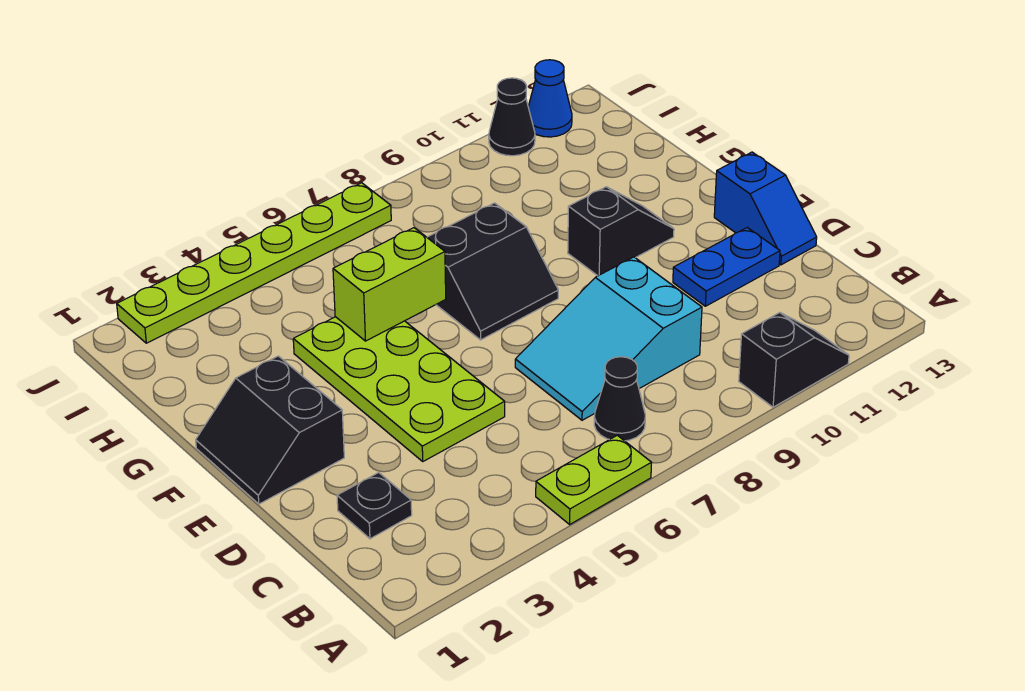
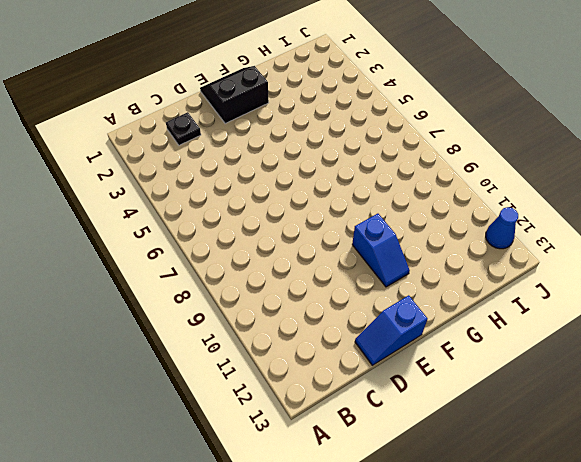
blue 1x2 slope [352,214,410,287] -> black 1x2 slope [568,187,674,276]
none -> lime 1x2 plate [536,435,652,524]
none -> black 1x2 slope [739,313,849,407]
none -> black 1x1 cone [594,357,645,441]

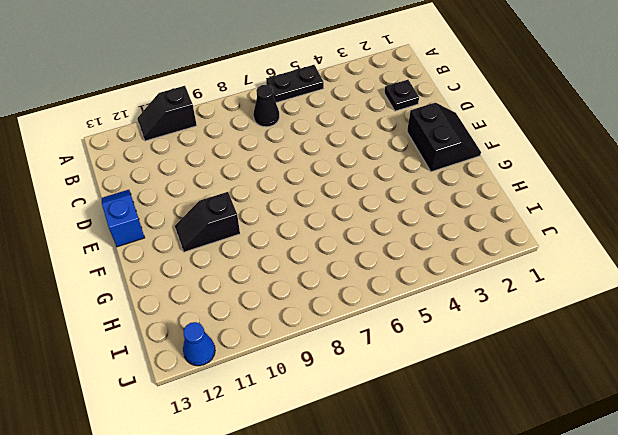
black 1x2 plate [266,65,324,103] -> lime 1x2 plate [536,435,652,524]
none -> cyan 2x3 slope [515,257,702,420]
none -> lime 2x4 plate [293,317,505,461]
none -> blue 1x2 plate [673,228,780,306]

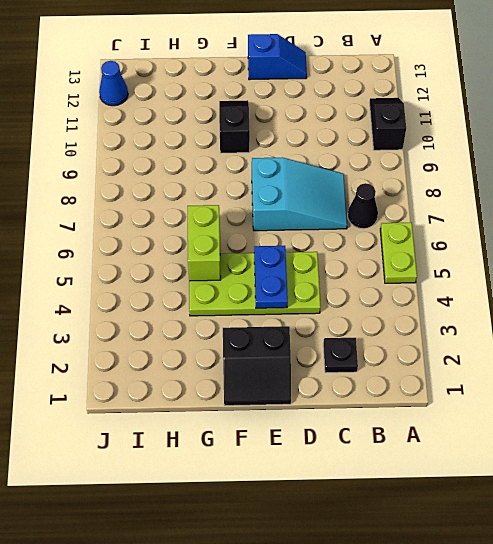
cyan 2x3 slope [252,157,347,231] -> cyan 2x3 slope turned to [515,257,702,420]
blue 1x2 plate [254,246,288,308] -> blue 1x2 plate moved to [673,228,780,306]
none -> black 2x2 slope [427,203,558,340]
none -> lime 1x6 plate [117,183,391,343]
none -> black 1x1 cone [489,78,535,156]

